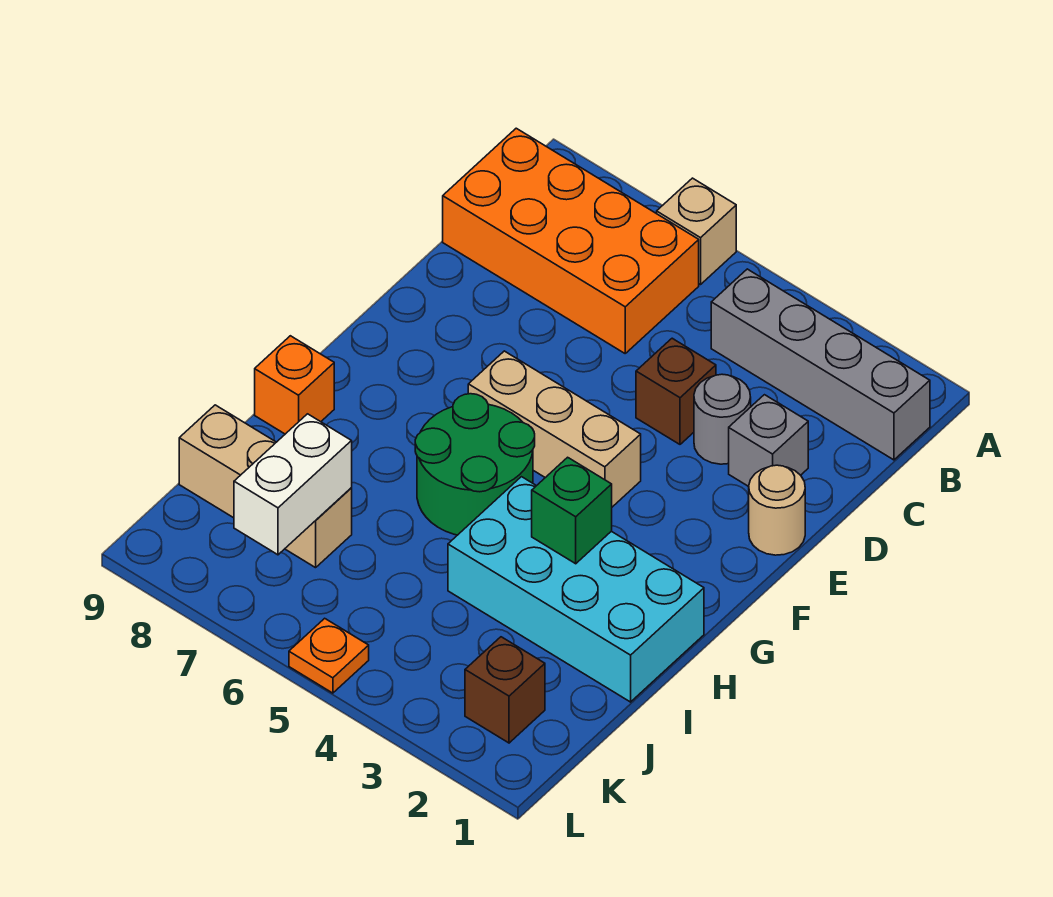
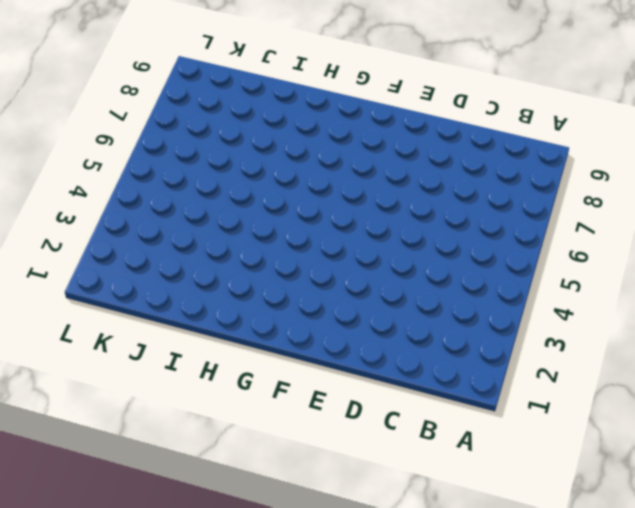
none -> tan 1x1 brick [657,178,736,285]
none -> grey 1x4 brick [711,269,930,460]
none -> orange 2x4 brick [443,128,699,353]

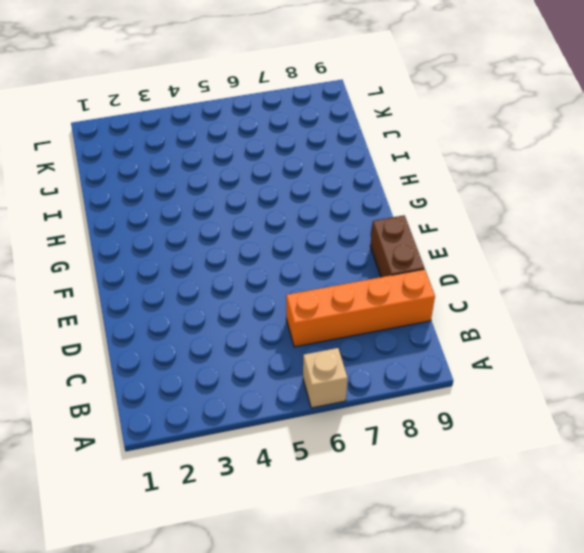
orange 1x4 brick [286,269,435,347] -> orange 2x4 brick [443,128,699,353]
brown 1x2 brick [370,215,424,277] -> none
none -> grey 1x4 brick [711,269,930,460]
none -> grey 1x1 brick [729,395,808,487]
none -> grey 1x1 round brick [694,374,751,464]

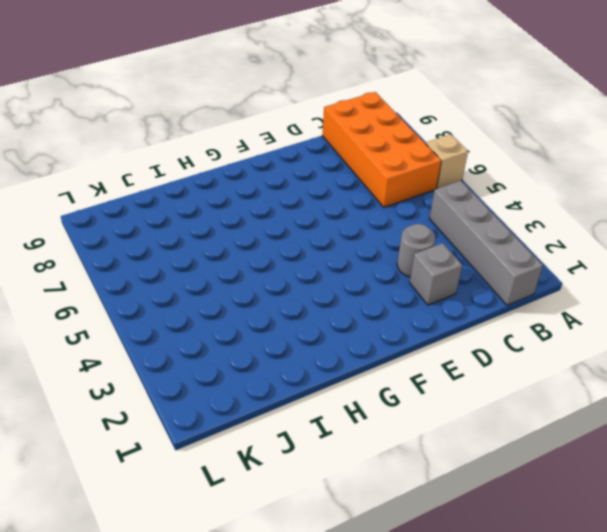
none -> brown 1x1 brick [636,338,716,444]
none -> tan 1x1 round brick [749,465,805,555]
none -> tan 1x3 brick [468,351,641,507]

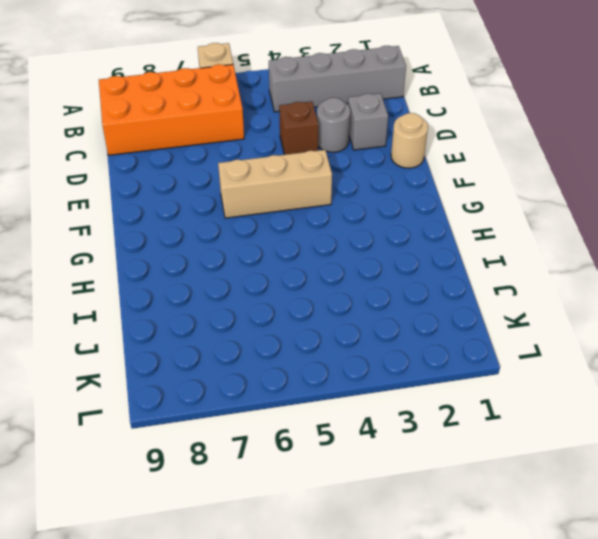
none -> green 2x2 round brick [415,394,535,535]
none -> cyan 2x4 brick [448,477,704,702]
none -> orange 1x1 brick [255,336,334,434]

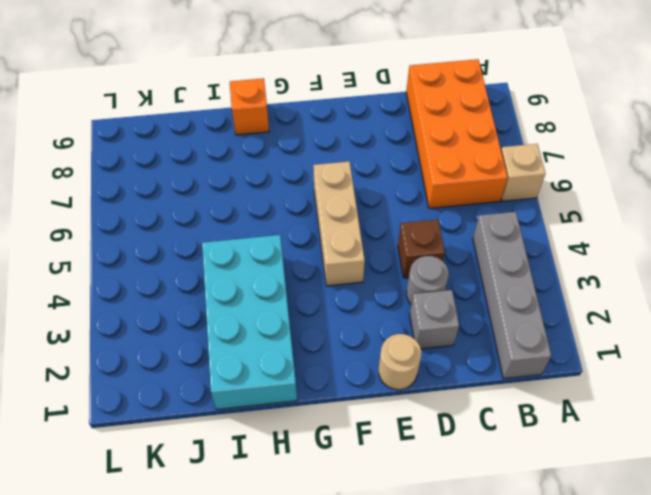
none -> green 2x2 round brick [415,394,535,535]
none -> tan 1x3 brick [179,405,352,568]
none -> brown 1x1 brick [465,637,545,743]

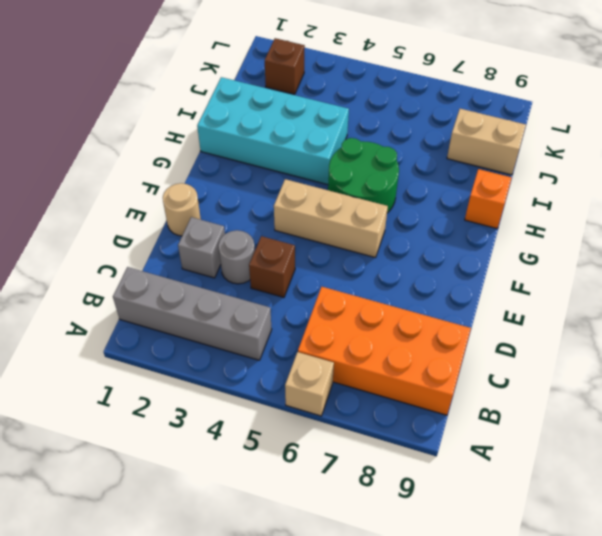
tan 1x2 brick [447,109,526,175] -> tan 1x3 brick [179,405,352,568]
none -> orange 1x1 plate [289,618,369,693]
none -> green 1x1 brick [532,457,612,564]
none -> white 1x2 brick [234,414,352,555]

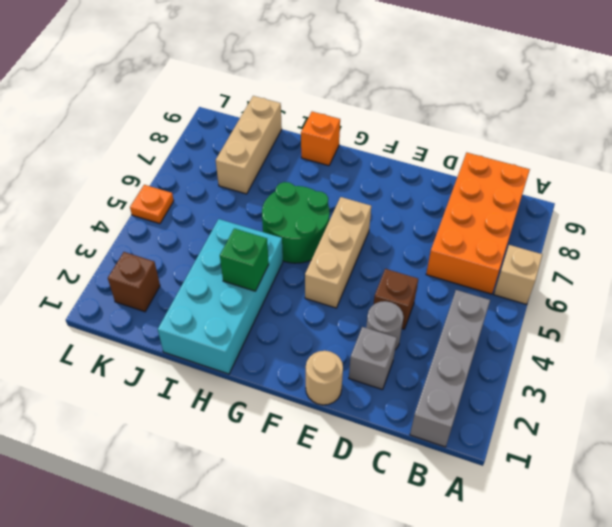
none -> white 1x2 brick [234,414,352,555]

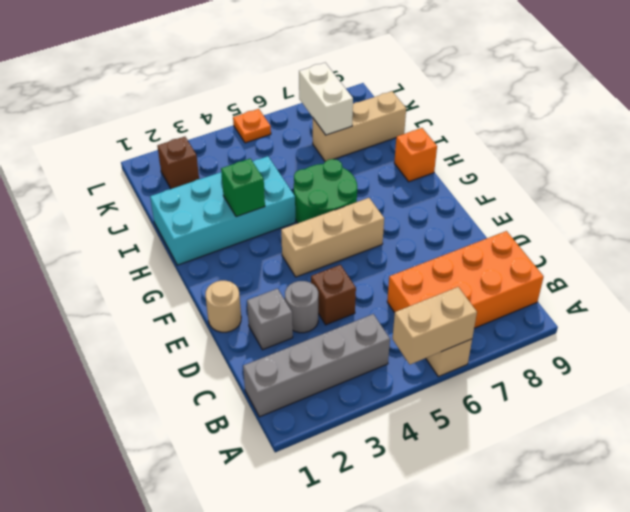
tan 1x2 brick [393,287,477,364] -> none

